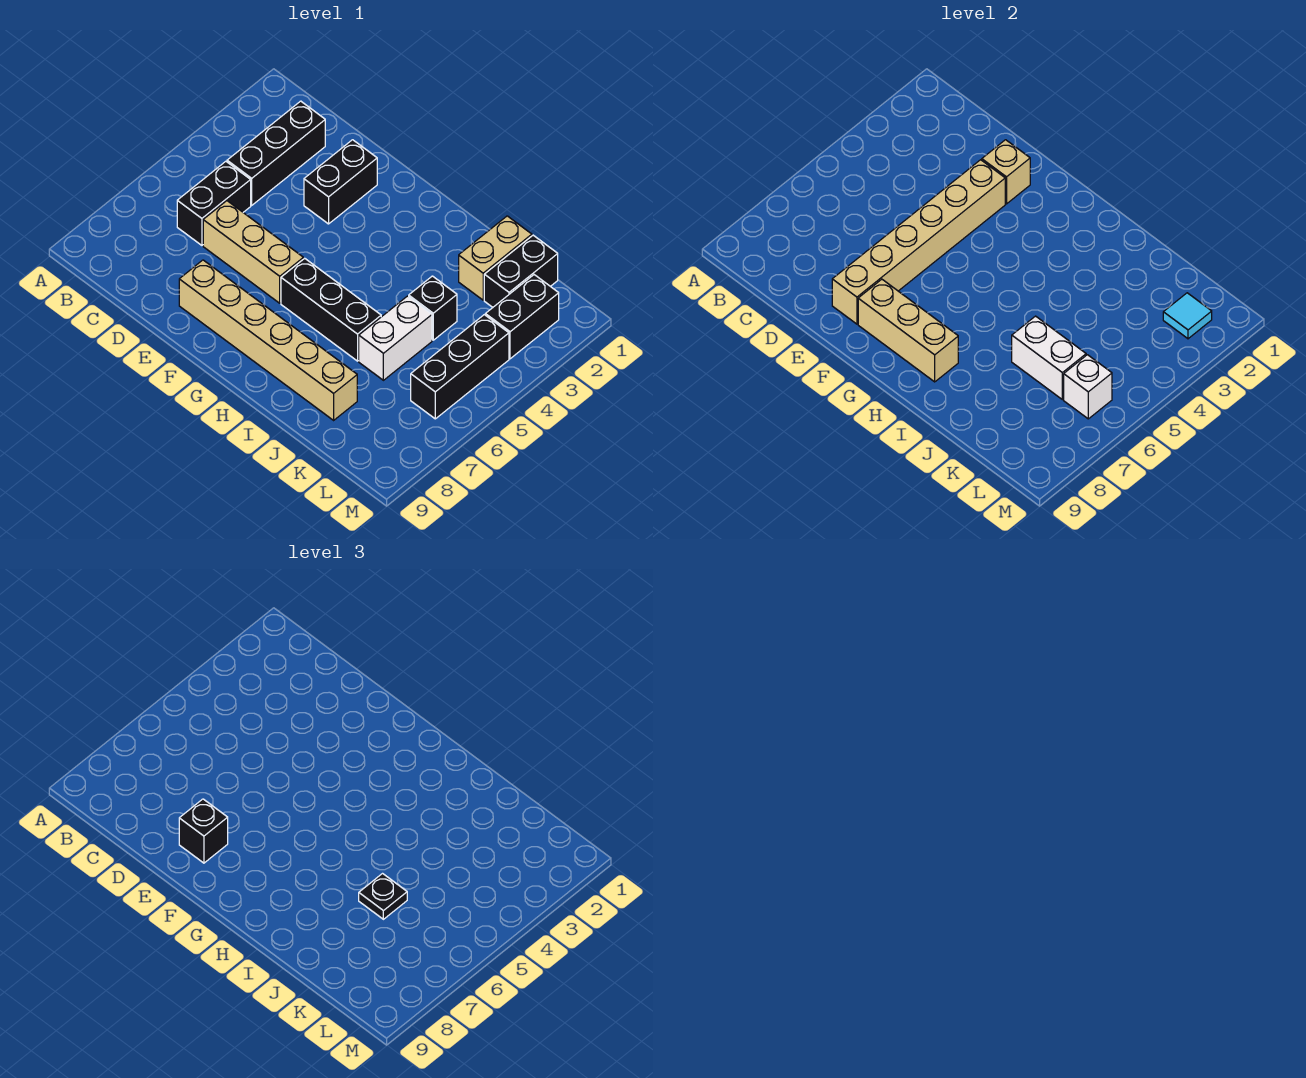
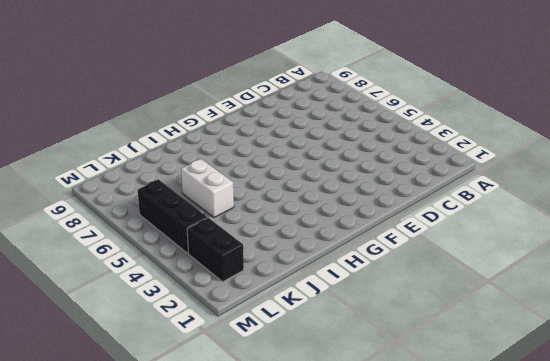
none -> black 1x3 brick [227,101,325,205]
none -> black 1x2 brick [177,161,251,245]
none -> tan 1x3 brick [203,201,303,303]

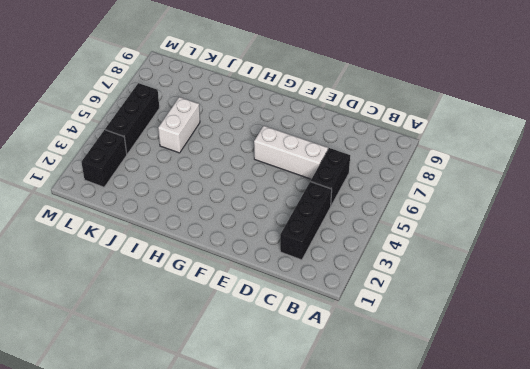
white 1x3 brick [254,126,328,179] -> tan 1x3 brick [203,201,303,303]
none -> black 1x2 brick [304,140,377,224]
none -> tan 1x6 brick [179,260,357,420]
none -> black 1x3 brick [281,258,381,361]

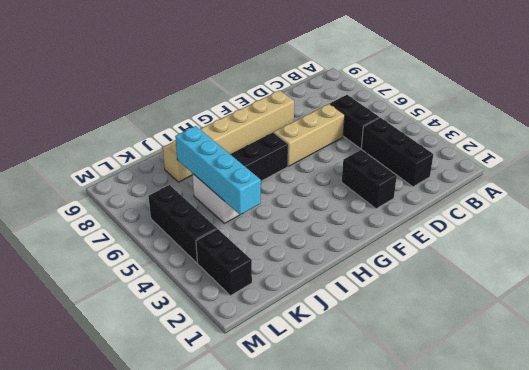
cyan 1x4 brick [175,126,261,215] -> white 1x2 brick [1012,316,1086,400]
none -> tan 1x2 brick [459,216,532,300]
none -> black 1x1 brick [409,276,457,340]
none -> black 1x2 brick [484,235,558,307]

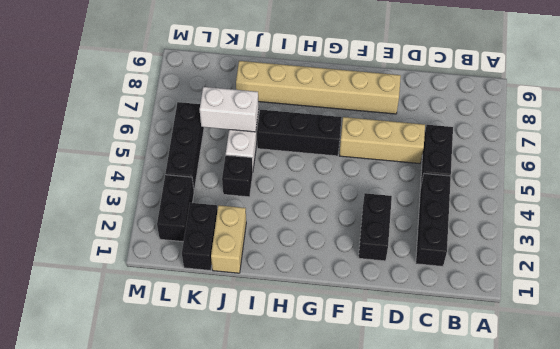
none -> tan 1x1 brick [982,140,1030,204]
none -> tan 1x6 brick [832,160,1005,324]
none -> tan 1x3 brick [858,279,958,382]

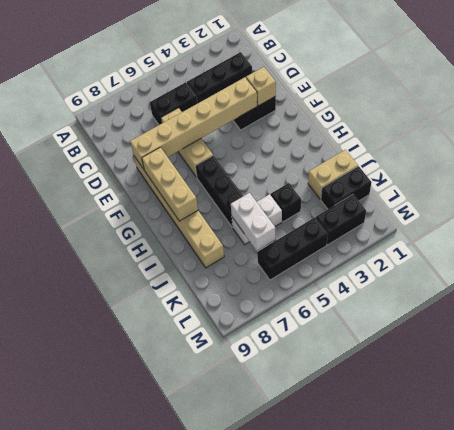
none -> cyan 1x1 tile [1163,293,1212,339]
none -> white 1x1 brick [1064,355,1112,419]
none -> black 1x1 brick [179,799,228,863]

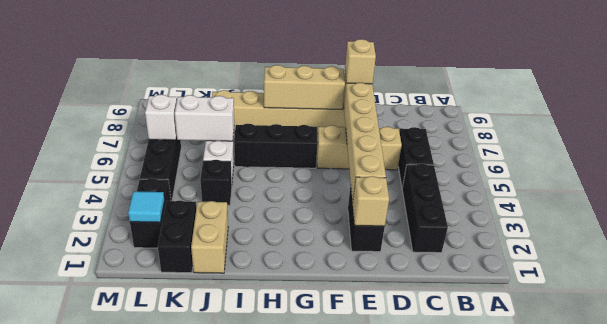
tan 1x1 brick [345,39,376,84] -> black 1x1 brick [179,799,228,863]
none -> black 1x1 plate [359,874,407,919]

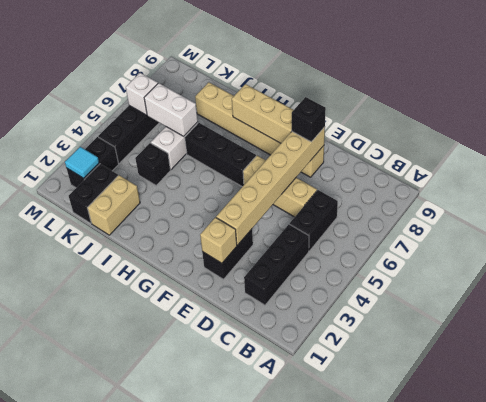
none -> black 1x1 plate [359,874,407,919]

